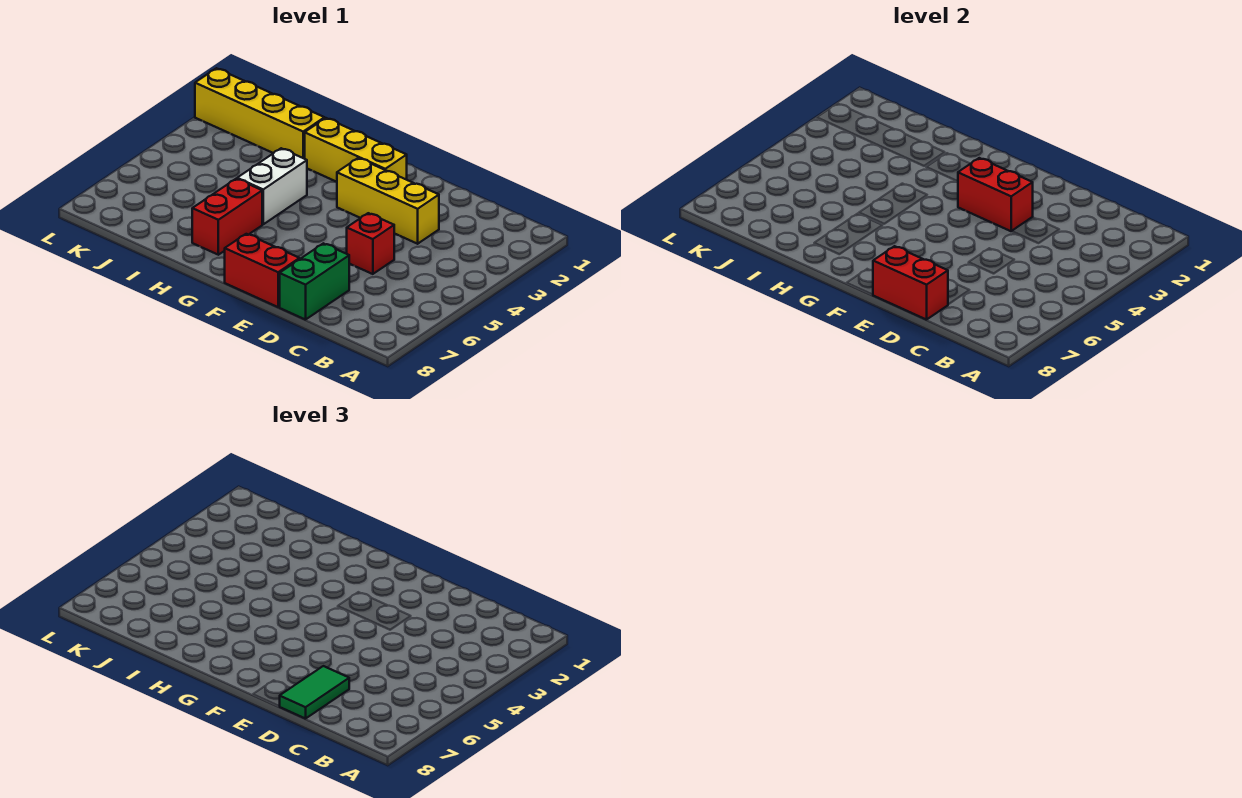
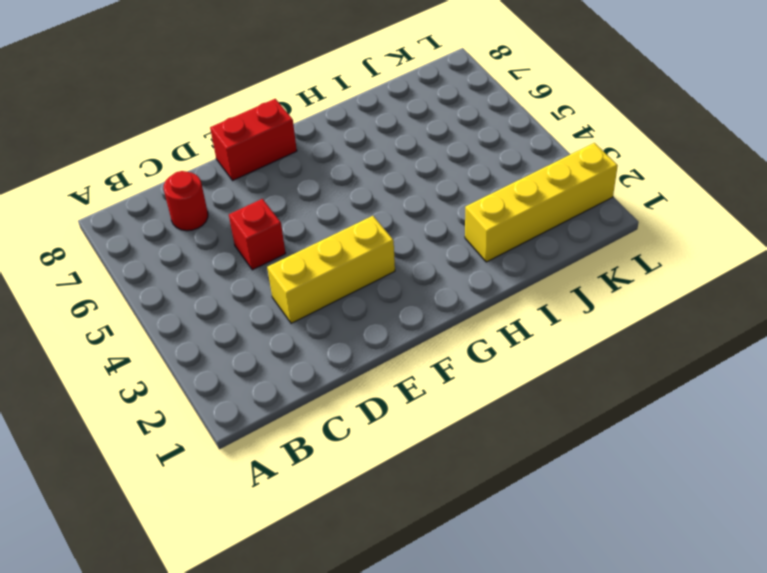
red 1x1 round brick [164,171,208,231] -> none
none -> green 1x2 brick [280,243,349,320]
none -> yellow 1x3 brick [305,118,407,182]

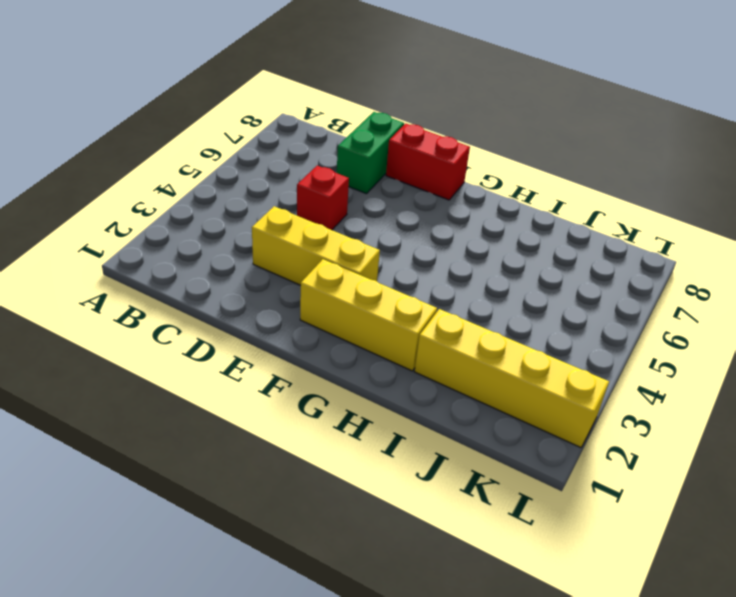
none -> white 1x2 brick [237,148,307,224]
none -> red 1x2 brick [192,179,262,255]

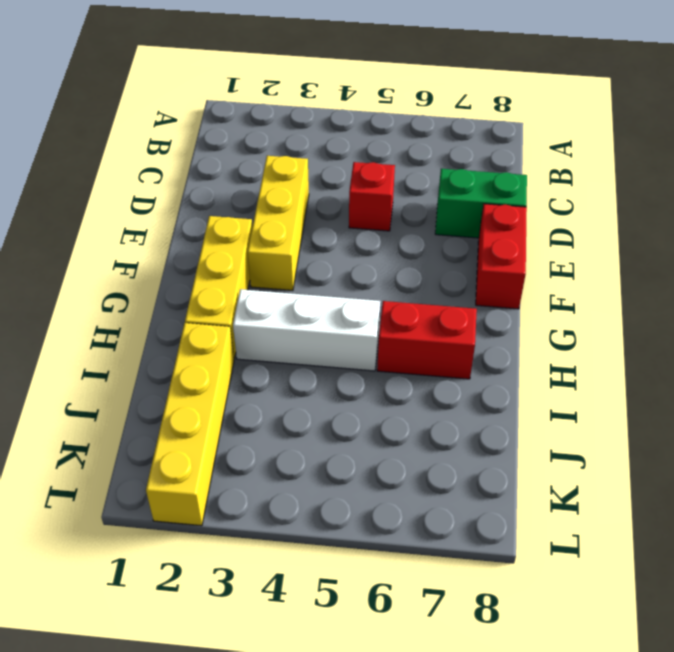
white 1x3 brick [233,289,380,371] -> white 1x2 brick [237,148,307,224]
none -> red 1x2 brick [873,246,948,320]
none -> red 1x2 brick [958,158,1033,231]

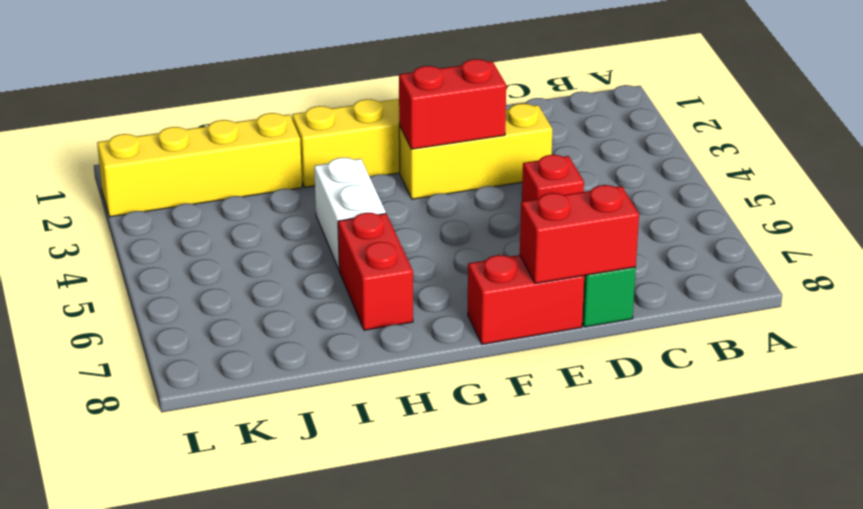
none -> green 1x2 tile [279,666,349,719]

